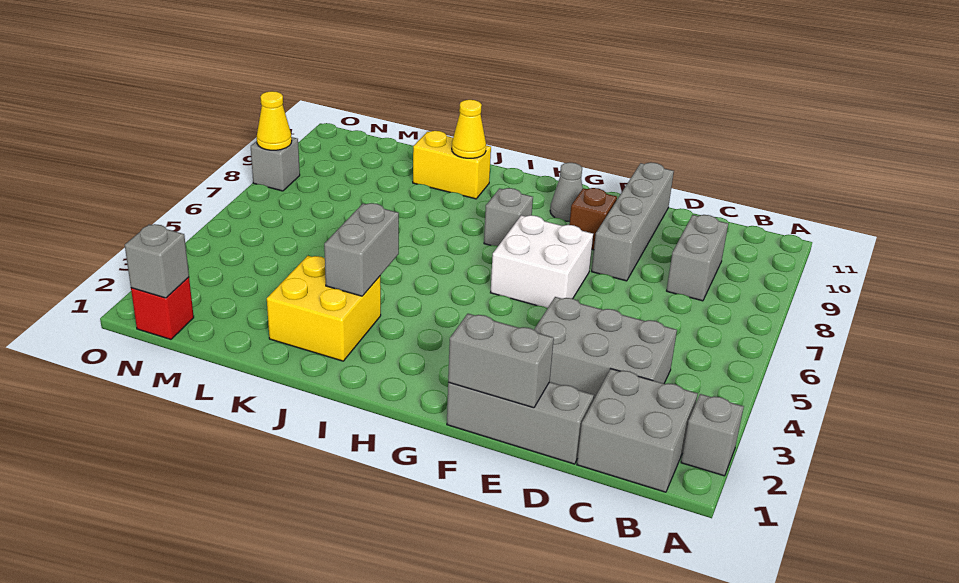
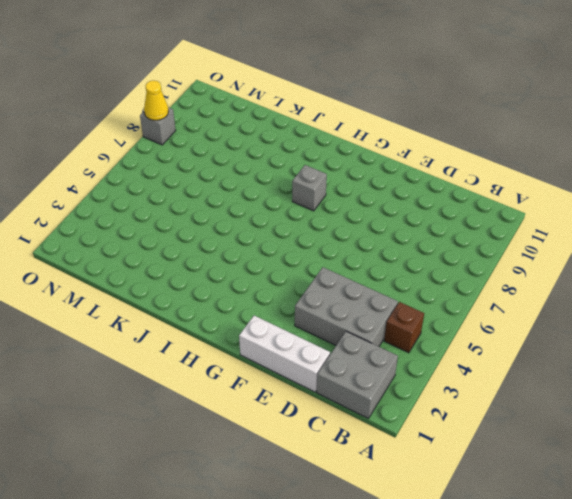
brown 1x1 brick [384,302,424,353] -> brown 1x1 brick moved to [569,188,617,250]
white 1x3 brick [239,316,330,392] -> grey 1x3 brick [447,382,594,464]
none -> grey 1x1 brick [681,394,744,476]
none -> grey 1x2 brick [667,215,728,301]
none -> grey 1x4 brick [592,162,674,281]

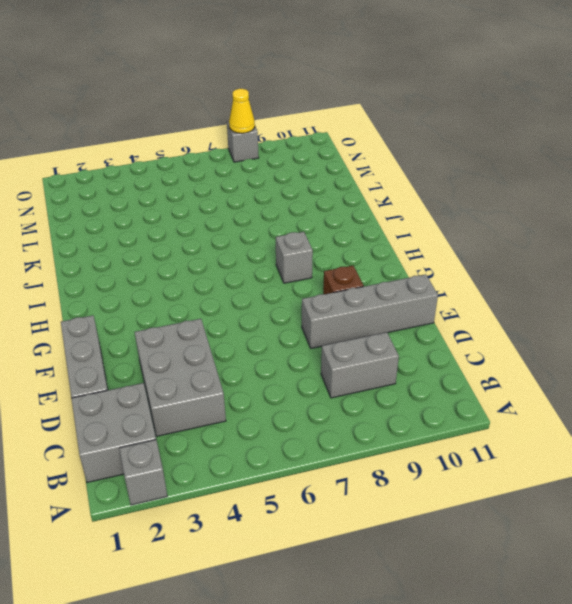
none -> white 2x2 brick [490,215,593,308]
none -> grey 1x1 cone [550,163,583,221]
none -> yellow 2x2 brick [267,256,381,361]

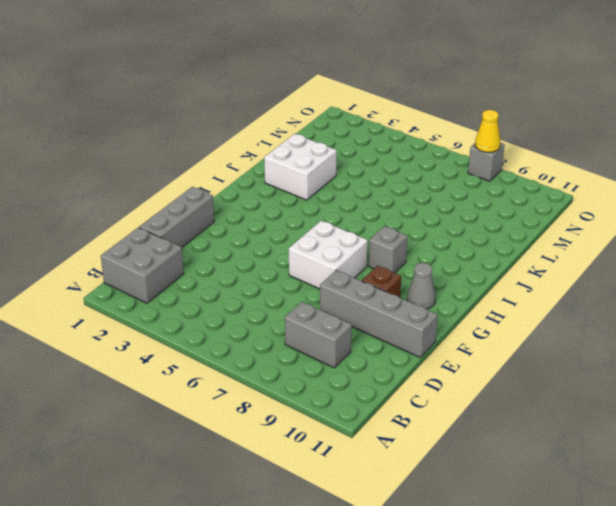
white 2x2 brick [264,134,337,200] -> yellow 2x2 brick [267,256,381,361]
none -> grey 1x1 brick [681,394,744,476]
none -> grey 2x3 brick [534,297,677,400]
none -> yellow 1x2 brick [413,131,491,199]

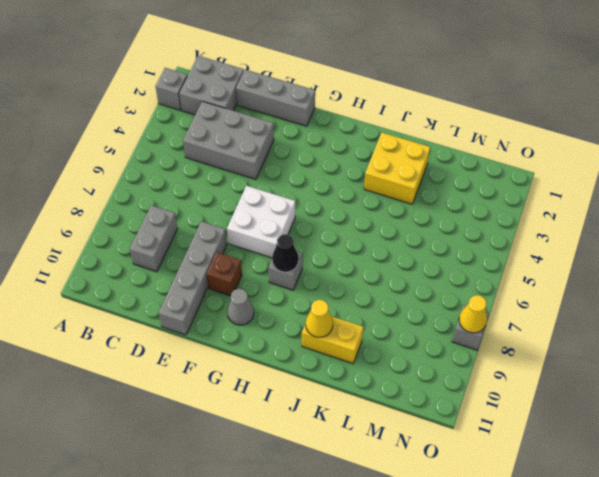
black 1x1 cone [272,234,299,272] -> none
none -> red 1x1 brick [131,277,194,339]
none -> grey 1x2 brick [448,314,554,408]
none -> grey 1x2 brick [324,203,399,296]

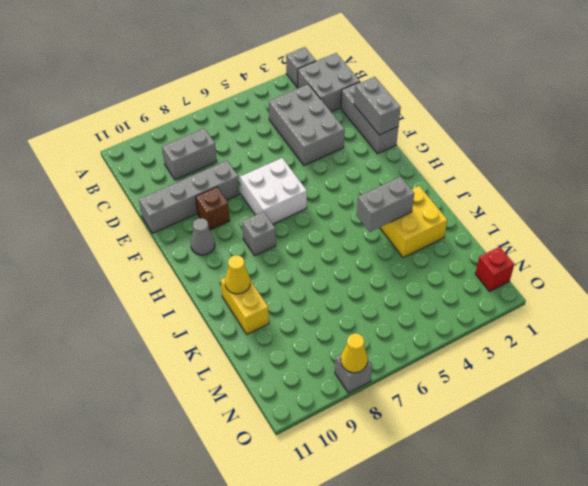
none -> grey 1x1 brick [125,224,189,298]

